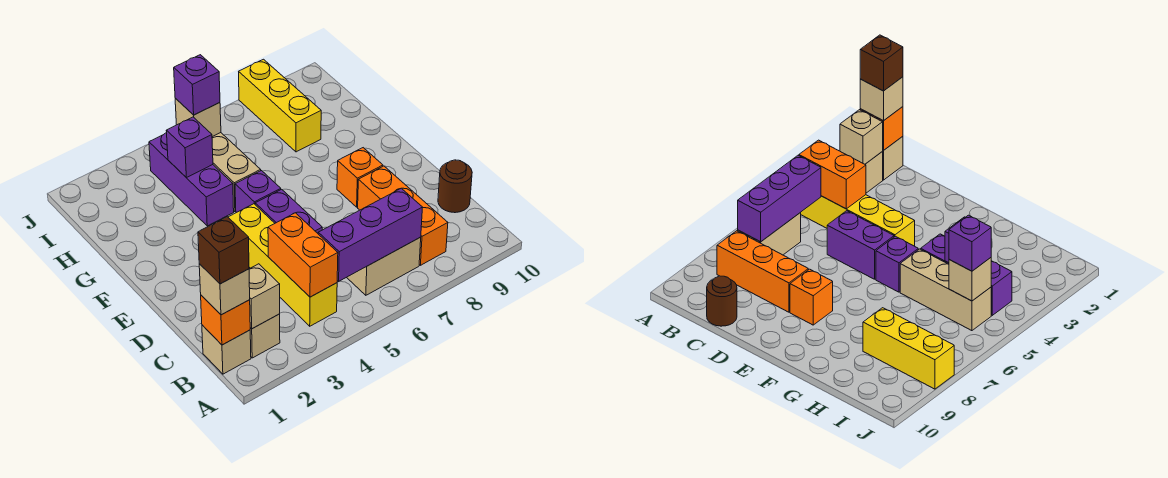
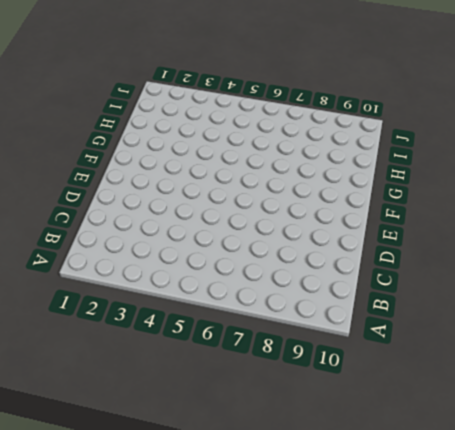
none -> tan 1x1 brick [202,325,251,374]
none -> tan 1x1 brick [250,314,280,358]
none -> yellow 1x4 brick [228,204,337,326]

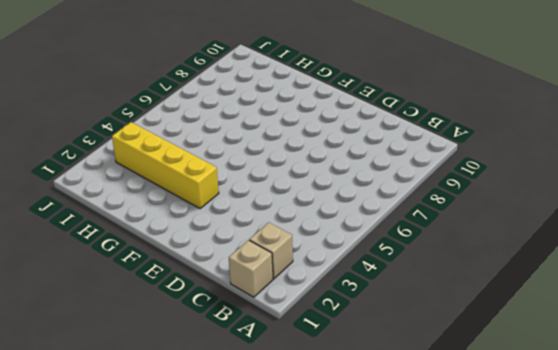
yellow 1x4 brick [112,122,219,209] -> yellow 1x4 brick moved to [228,204,337,326]
none -> tan 1x2 brick [347,237,421,295]
none -> orange 1x3 brick [358,166,448,265]
none -> brown 1x1 round brick [438,160,472,213]

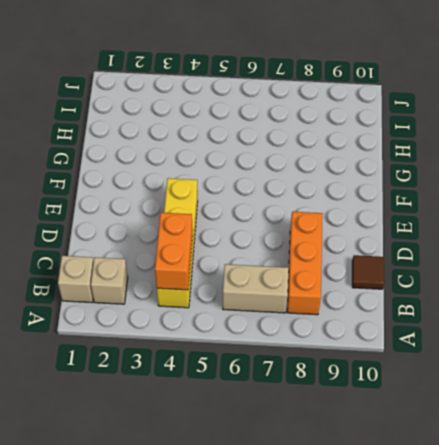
brown 1x1 tile [352,255,384,289] -> brown 1x1 round brick [438,160,472,213]
none -> purple 1x2 brick [255,189,322,233]
none -> orange 1x1 brick [337,148,383,207]
none -> purple 1x1 brick [235,171,281,213]

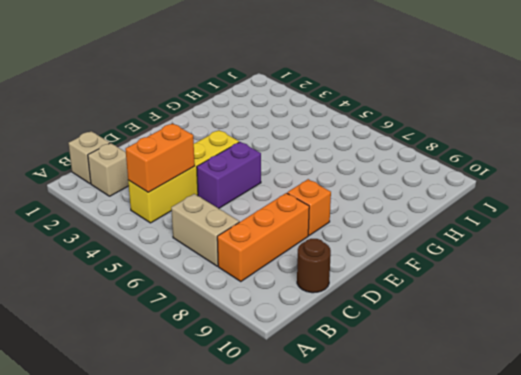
none -> purple 1x1 brick [235,171,281,213]
none -> purple 1x3 brick [149,133,234,226]
none -> tan 1x3 brick [212,133,261,212]

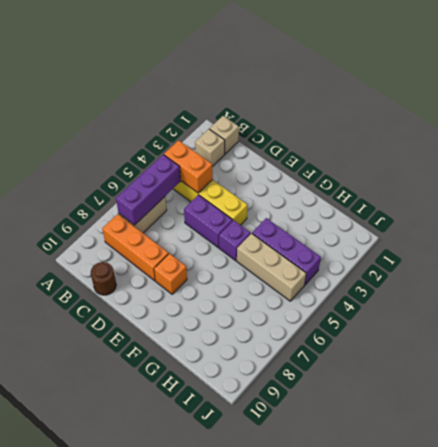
none -> yellow 1x3 brick [239,59,321,152]
none -> orange 1x1 brick [201,295,250,345]
none -> tan 1x1 brick [249,264,280,329]

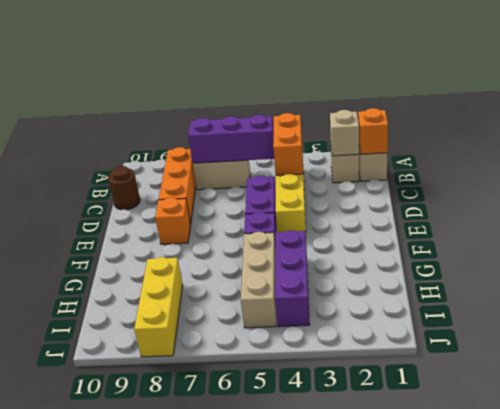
none -> purple 1x1 brick [166,117,213,178]
none -> tan 1x1 brick [175,98,221,137]
none -> tan 1x1 brick [199,264,250,315]

